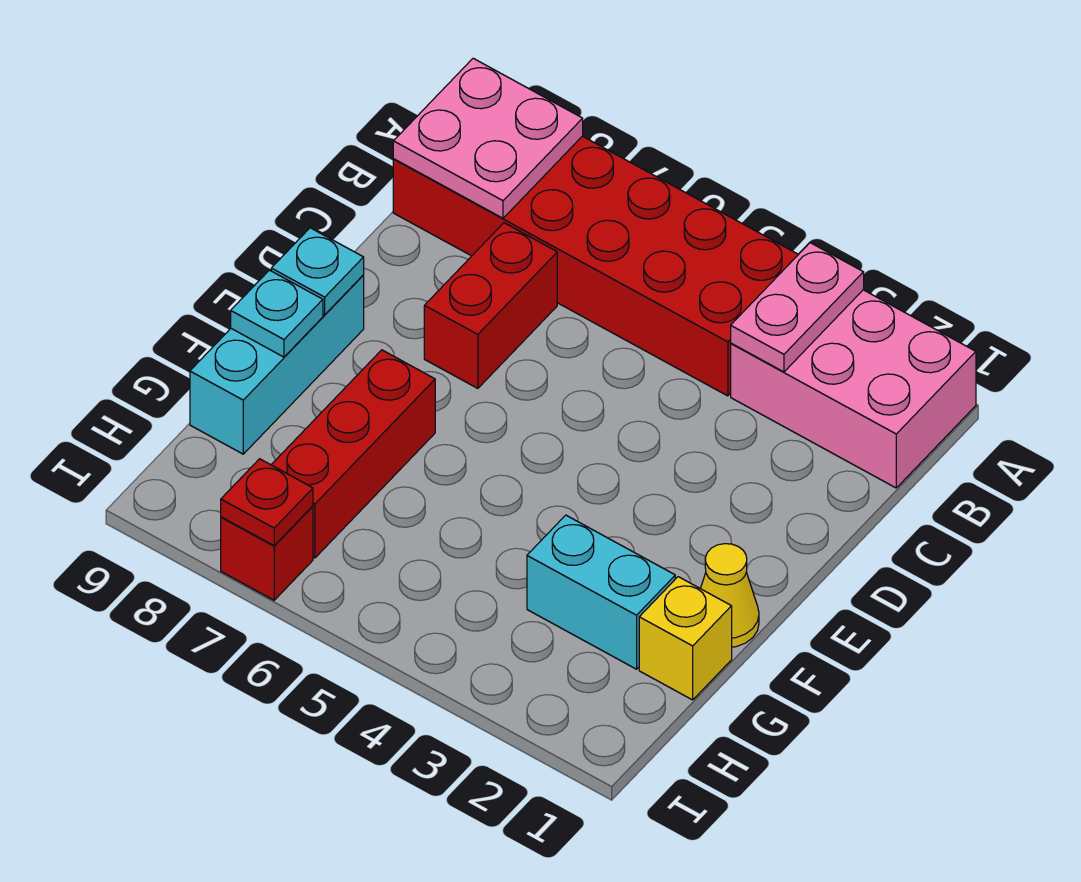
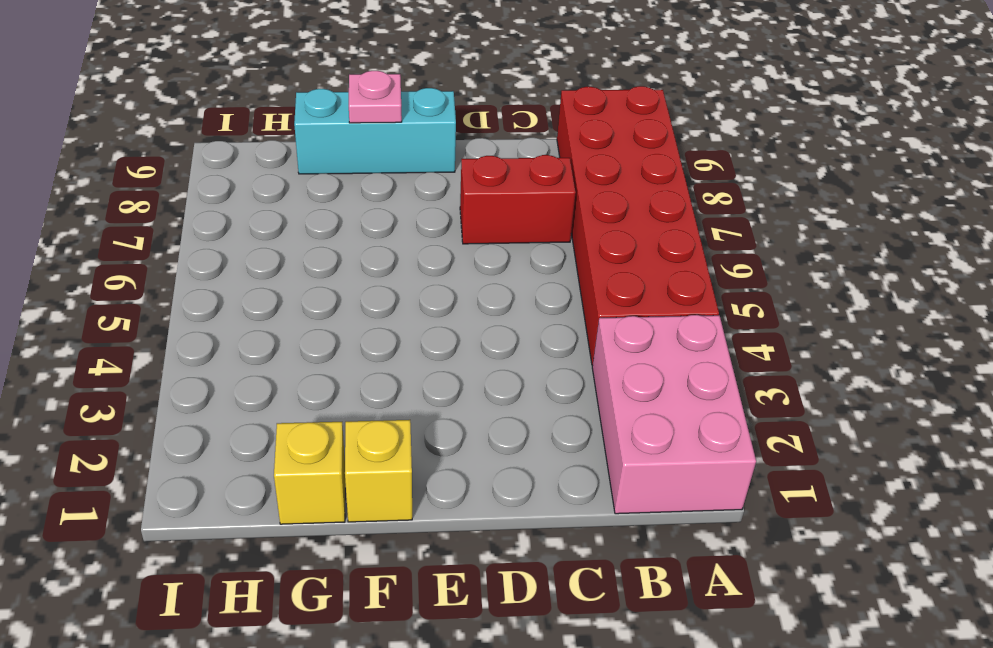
yellow 1x1 brick [345,420,412,522] -> yellow 1x1 cone [700,544,759,647]
pink 1x1 plate [349,71,402,123] -> cyan 1x1 plate [231,270,323,357]
none -> red 1x3 brick [271,350,435,558]
none -> cyan 1x2 brick [527,515,675,669]
none -> red 1x1 brick [221,506,313,600]

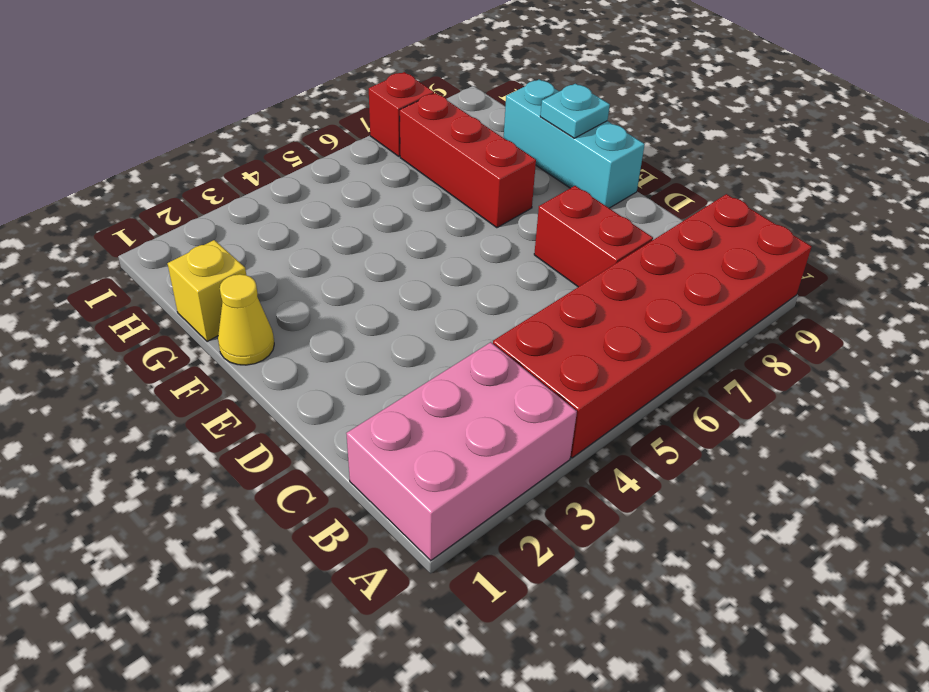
none -> cyan 1x2 brick [527,515,675,669]
none -> pink 1x2 plate [731,243,864,372]
none -> pink 2x2 plate [393,58,583,218]

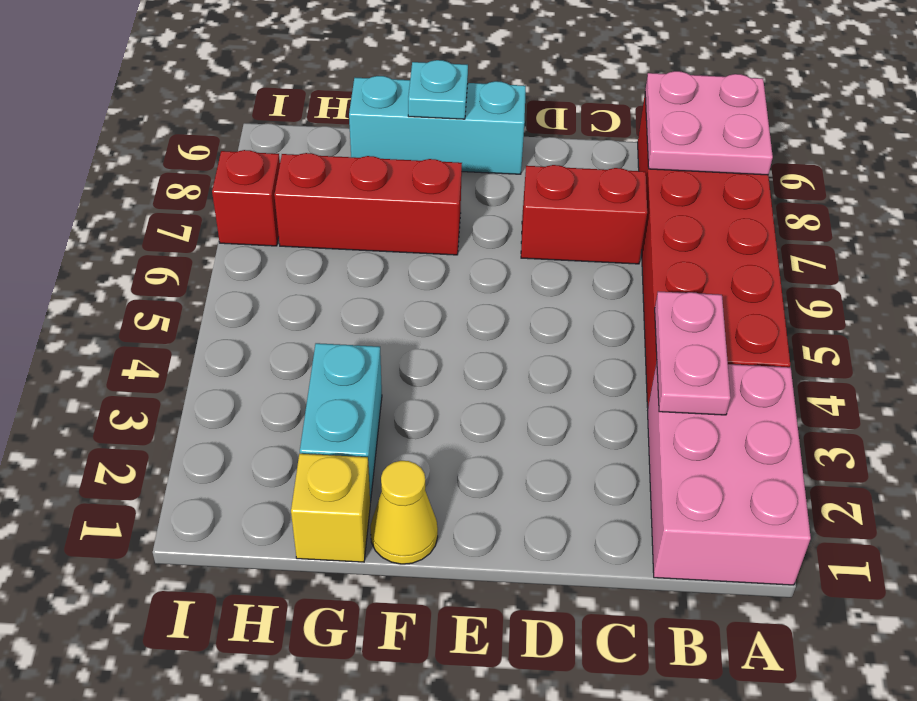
pink 1x2 plate [655,291,731,415] -> pink 1x2 plate turned to [731,243,864,372]
none -> cyan 1x1 plate [271,228,364,315]
none -> red 1x1 plate [221,459,313,546]

